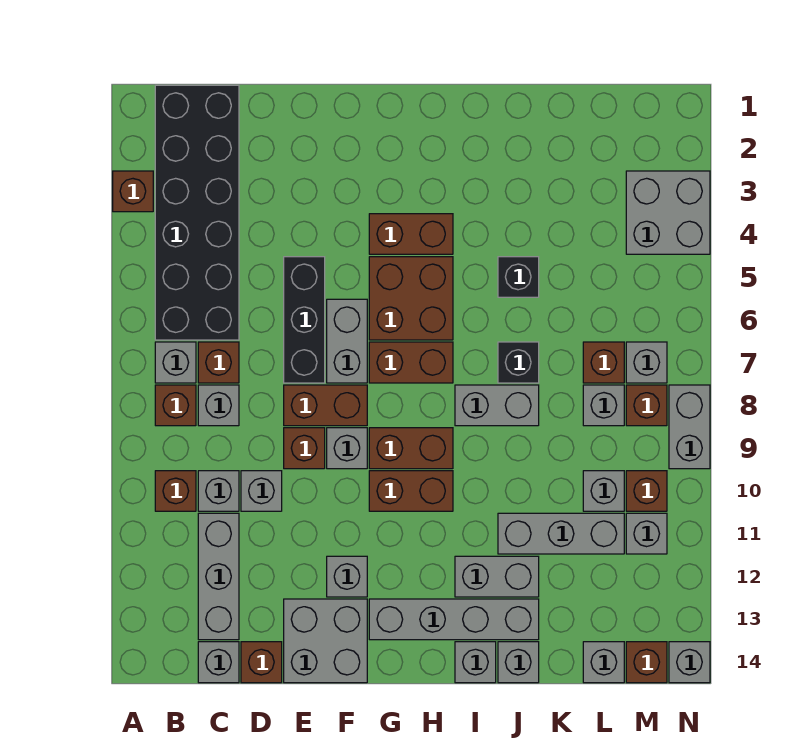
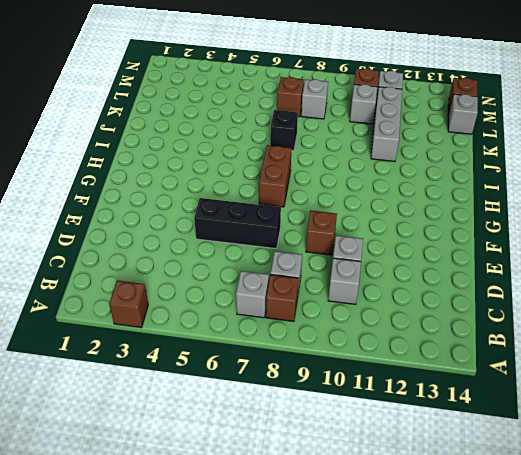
none -> black 2x6 brick [155,85,239,340]
none -> brown 1x1 brick [155,471,196,511]
none -> brown 1x1 brick [198,342,239,383]
none -> grey 1x3 brick [198,513,239,640]

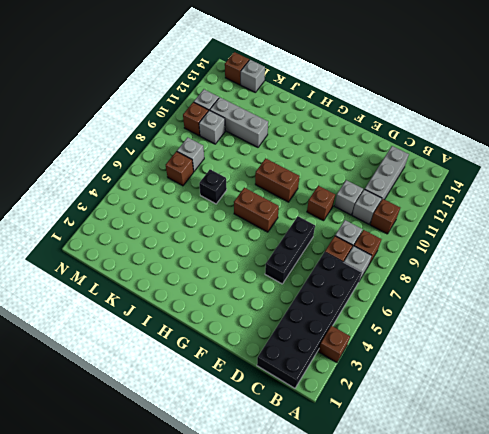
none -> grey 1x1 brick [198,642,239,683]
none -> brown 1x1 brick [241,642,282,683]
none -> brown 1x2 brick [284,385,367,426]
none -> grey 2x2 brick [284,599,367,683]

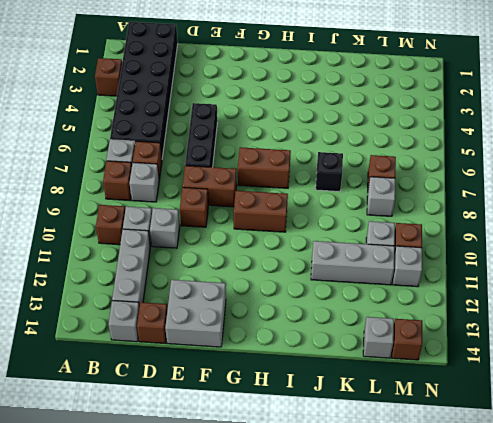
none -> grey 1x2 brick [327,299,367,383]
none -> grey 1x1 brick [327,428,367,469]
none -> grey 1x1 brick [327,556,367,597]
none -> brown 1x2 brick [369,214,453,254]

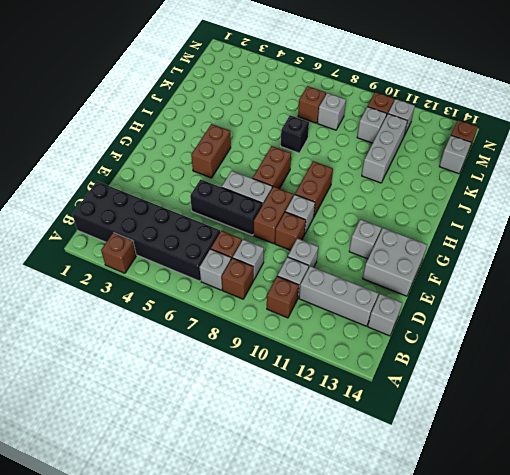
none -> brown 1x1 brick [241,642,282,683]
none -> brown 2x2 brick [369,257,453,340]
none -> brown 1x2 brick [369,471,453,511]
none -> grey 1x4 brick [369,599,539,640]

